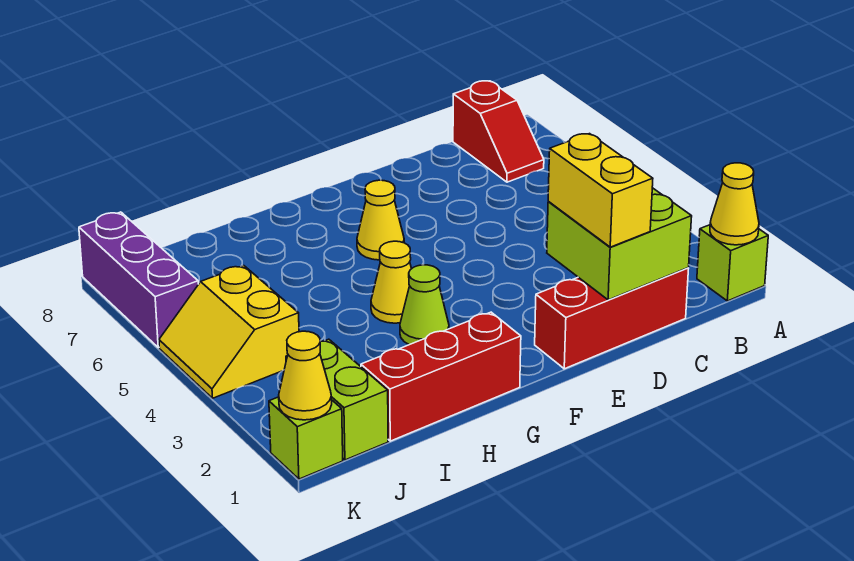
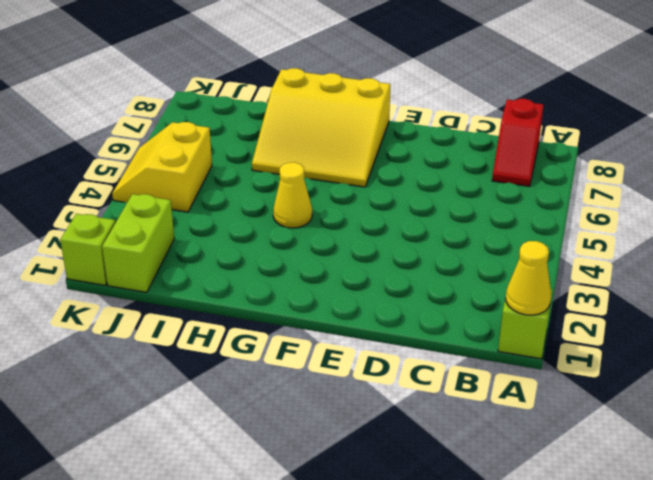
yellow 3x3 slope [252,68,390,187] -> yellow 1x1 cone [357,180,404,260]
none -> red 1x3 brick [535,268,689,369]
none -> red 1x3 brick [361,312,521,441]
none -> lime 1x1 cone [400,265,449,345]

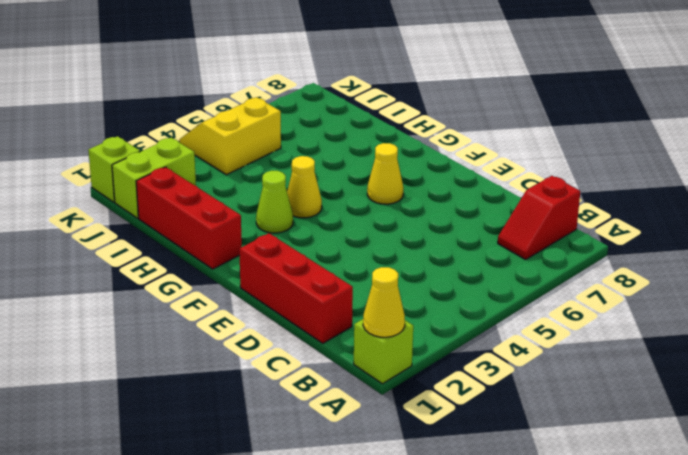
none -> purple 1x3 brick [79,212,198,348]
none -> lime 2x2 brick [547,188,692,300]
none -> yellow 1x1 cone [279,331,332,420]

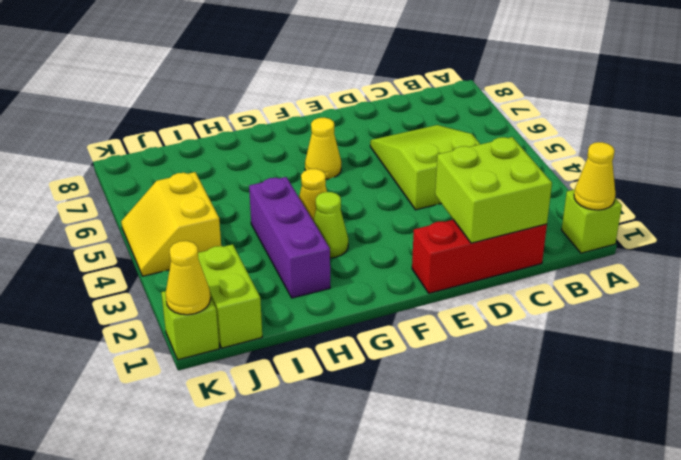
lime 2x3 slope [370,125,480,210] -> none
purple 1x3 brick [249,177,330,298] -> purple 1x3 brick moved to [79,212,198,348]
none -> red 1x2 slope [453,81,544,182]
none -> red 1x3 brick [361,312,521,441]
none -> yellow 1x2 brick [548,134,653,247]

